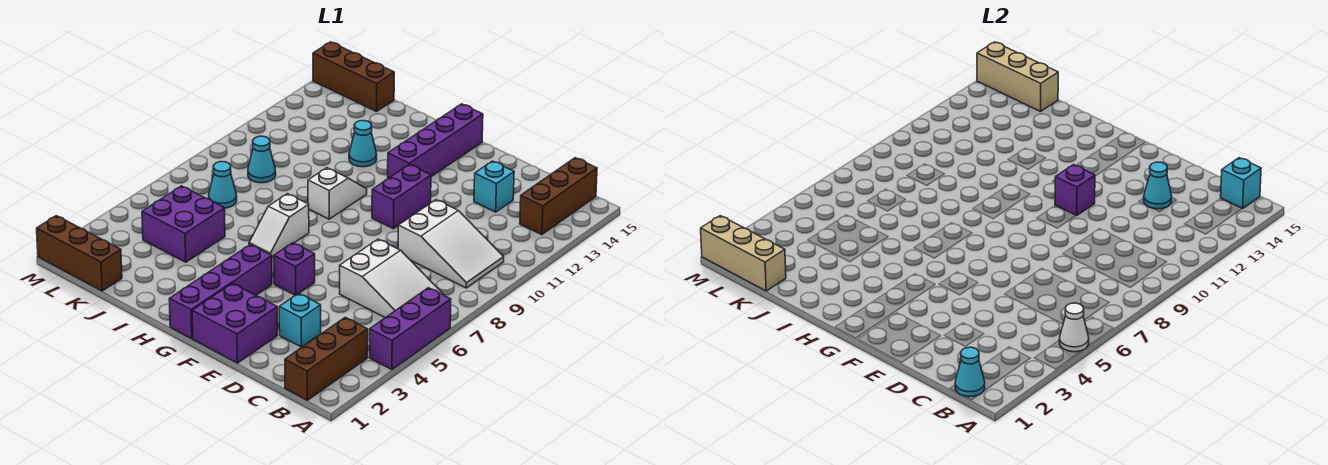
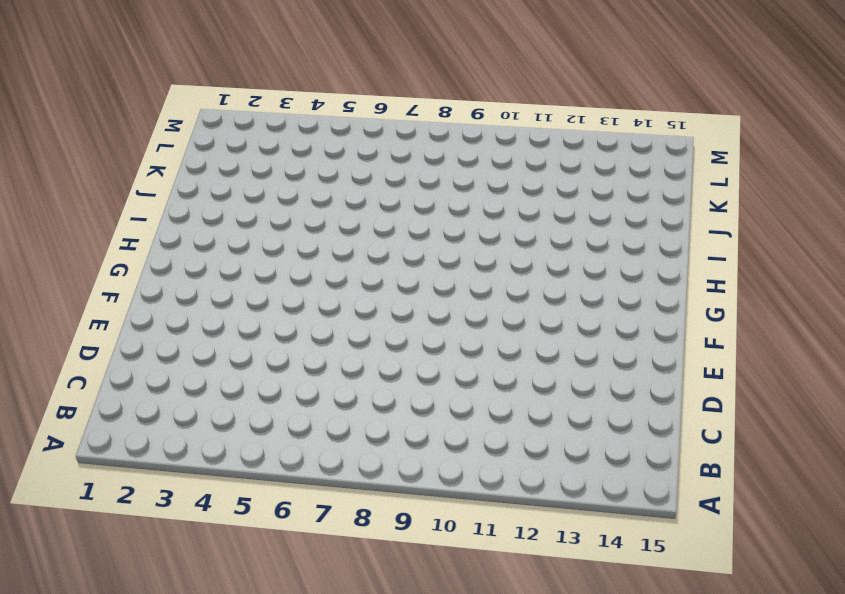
none -> purple 1x3 brick [369,288,451,370]
none -> brown 1x3 brick [285,317,368,400]
none -> white 2x3 slope [340,239,445,318]

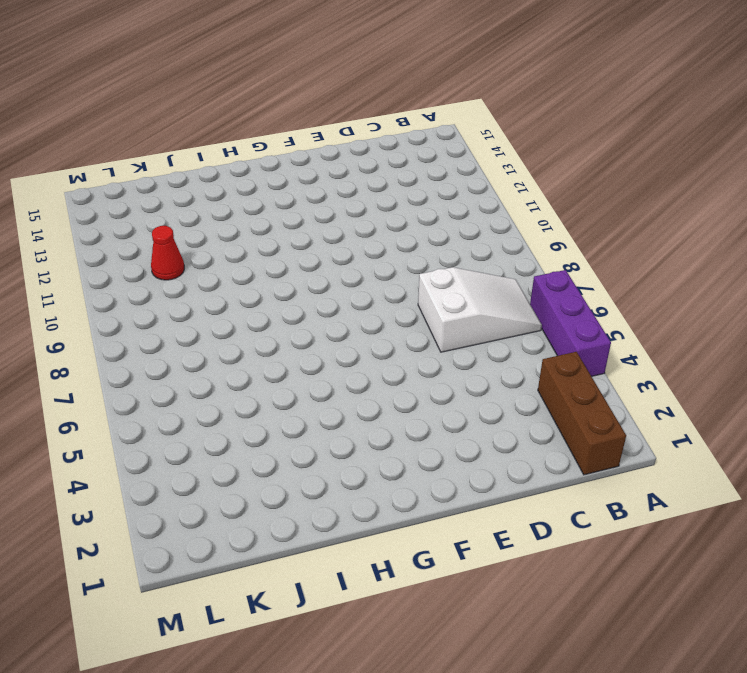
red 1x1 cone [151,226,184,280] -> none
none -> white 2x3 slope [398,200,504,288]
none -> brown 1x3 brick [520,158,597,235]
none -> cyan 1x1 brick [279,293,321,347]

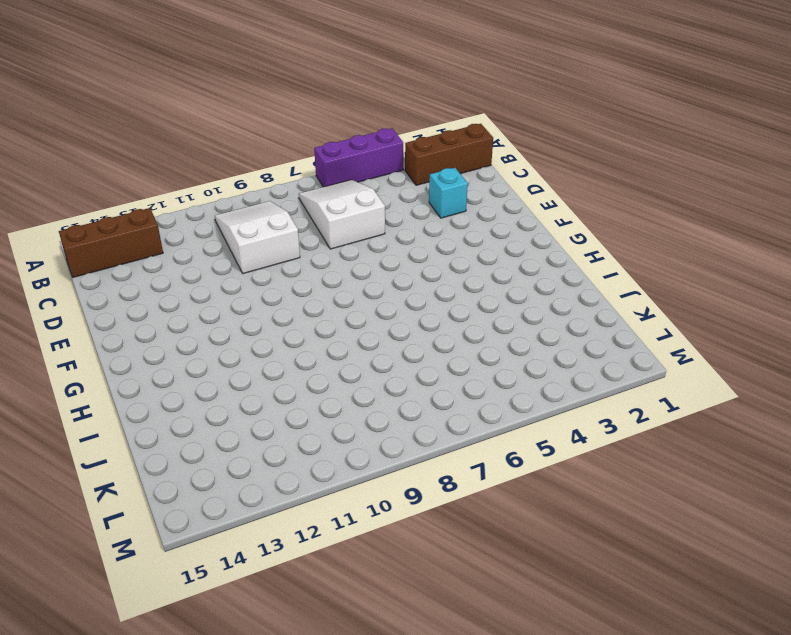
none -> cyan 1x1 brick [474,161,514,212]
none -> purple 2x2 brick [192,283,277,363]
none -> purple 1x1 brick [274,243,315,295]

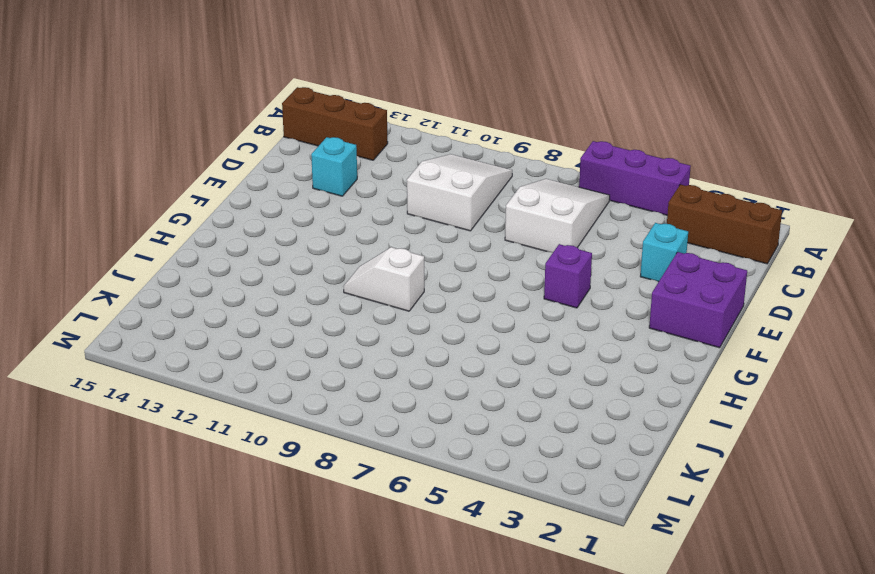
none -> purple 1x2 brick [372,164,431,229]
none -> purple 1x4 brick [169,245,272,339]
none -> purple 1x4 brick [388,104,483,179]

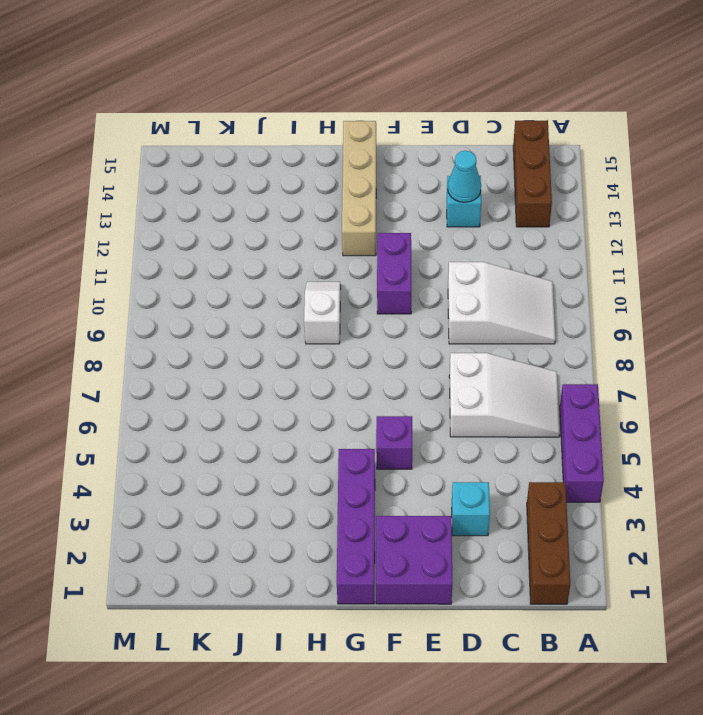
tan 1x4 brick [342,121,376,256] -> purple 1x4 brick [388,104,483,179]
none -> white 1x2 slope [249,194,309,257]
none -> cyan 1x1 cone [349,121,377,167]
none -> purple 2x2 brick [142,186,225,262]

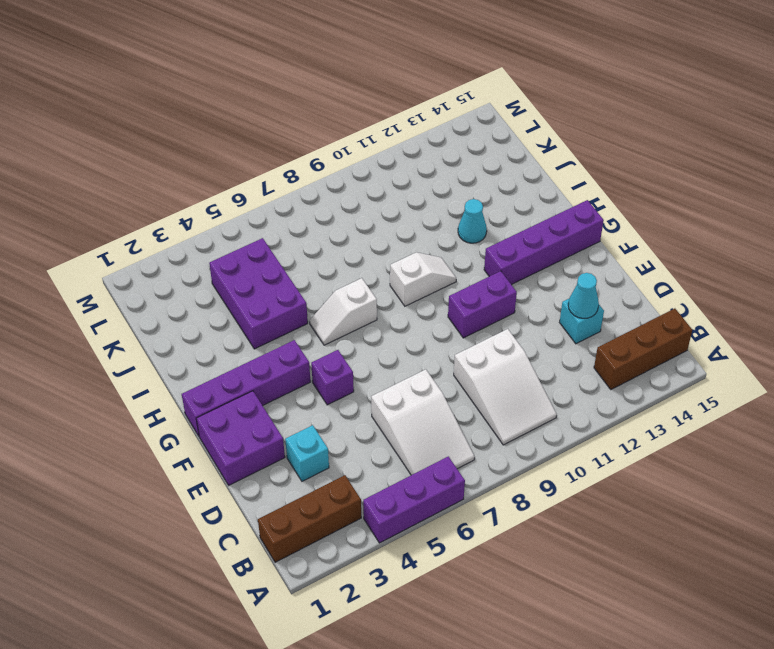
purple 2x3 brick [209,238,308,349] -> purple 2x2 brick [142,186,225,262]
none -> brown 1x3 brick [37,216,122,291]
none -> cyan 1x1 cone [209,162,237,208]
none -> cyan 1x1 cone [248,136,276,183]

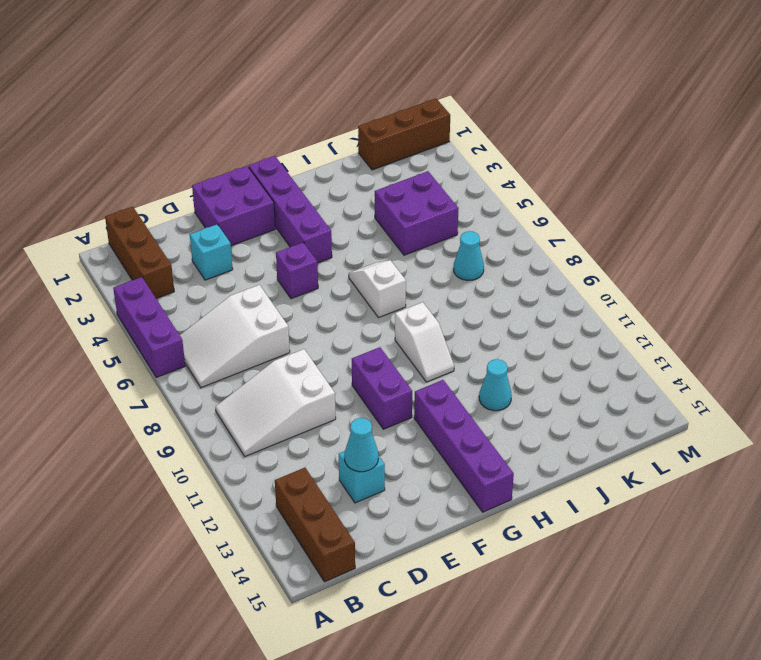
none -> cyan 1x1 cone [248,136,276,183]
none -> brown 1x3 brick [313,42,394,112]
none -> white 1x1 cone [1059,303,1089,352]

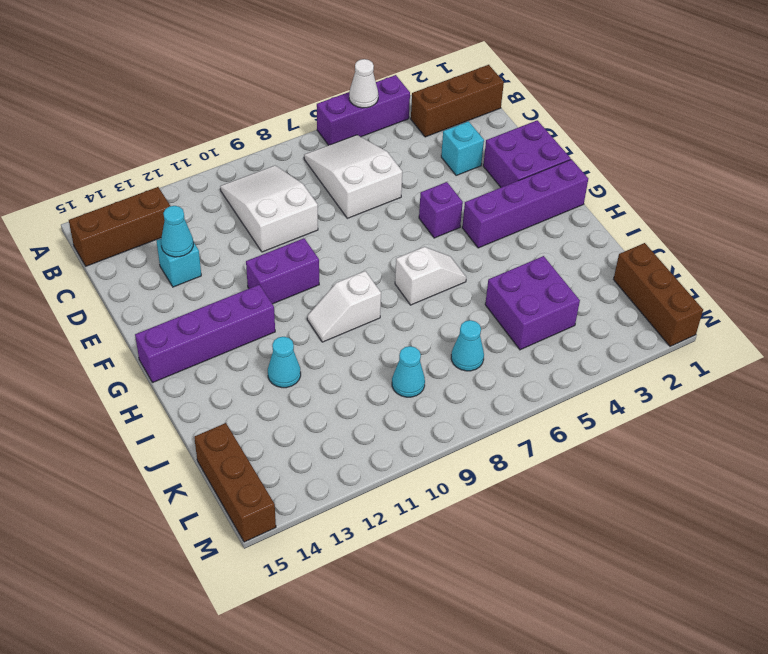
none -> cyan 1x1 cone [955,347,985,397]
none -> cyan 1x1 brick [1221,158,1261,209]
none -> purple 1x1 brick [1055,165,1095,216]

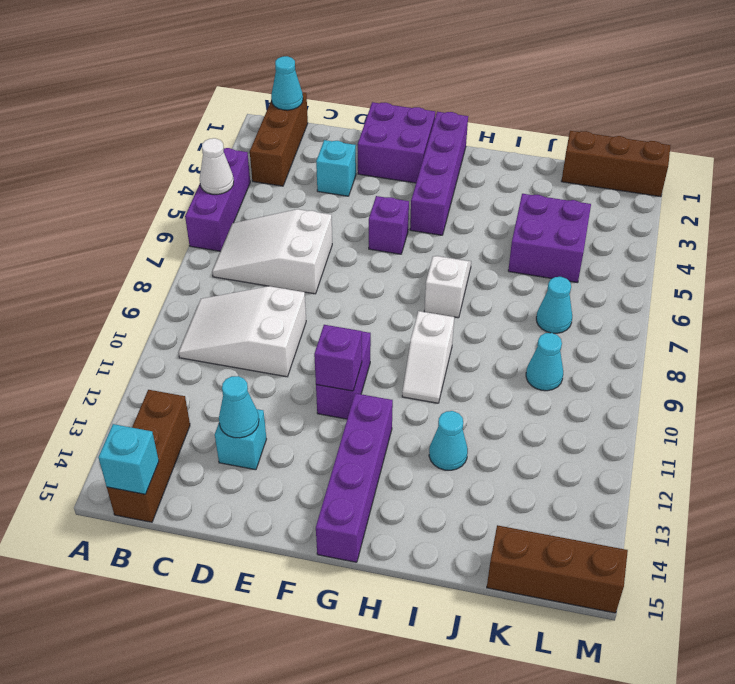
none -> tan 1x3 brick [701,216,786,291]
none -> tan 1x3 brick [977,42,1058,112]

